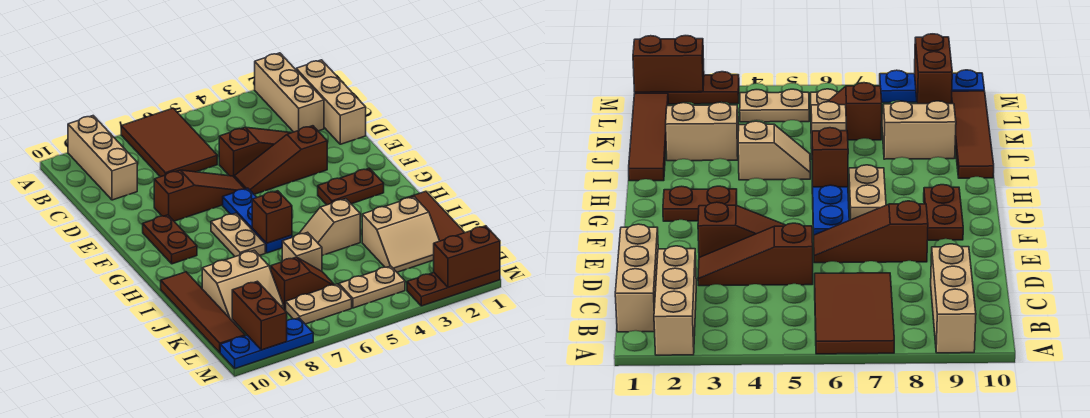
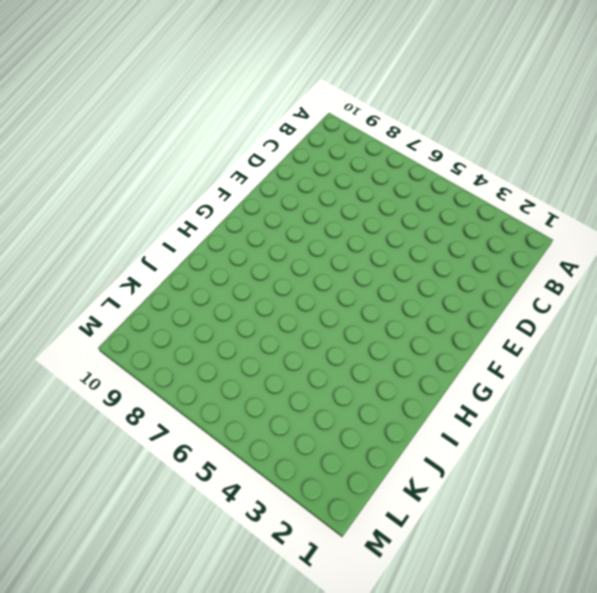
none -> tan 1x3 brick [255,53,324,132]
none -> brown 2x3 tile [121,108,217,177]
none -> tan 1x3 brick [68,116,137,200]

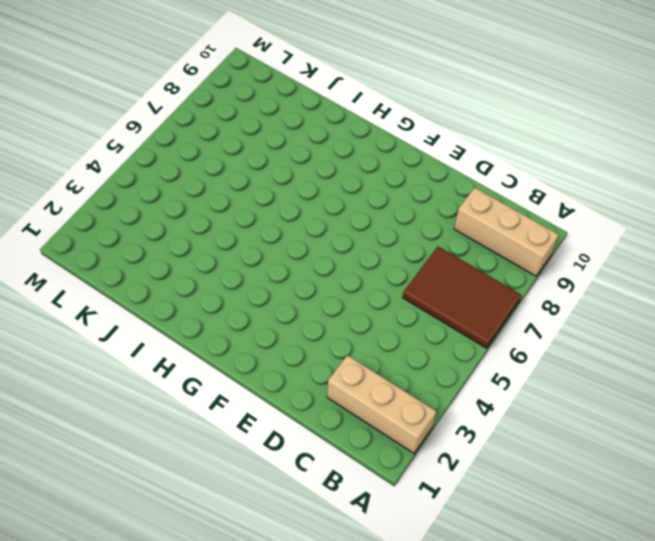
none -> tan 1x3 brick [296,60,366,144]
none -> brown 1x3 slope [219,127,291,177]
none -> brown 1x3 slope [234,126,327,194]

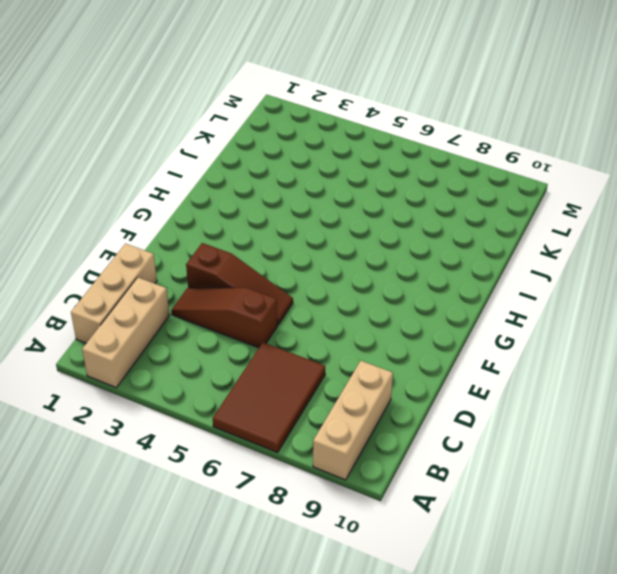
none -> brown 1x3 slope [154,170,245,221]
none -> blue 1x3 plate [223,188,292,253]
none -> brown 1x2 plate [143,215,197,264]

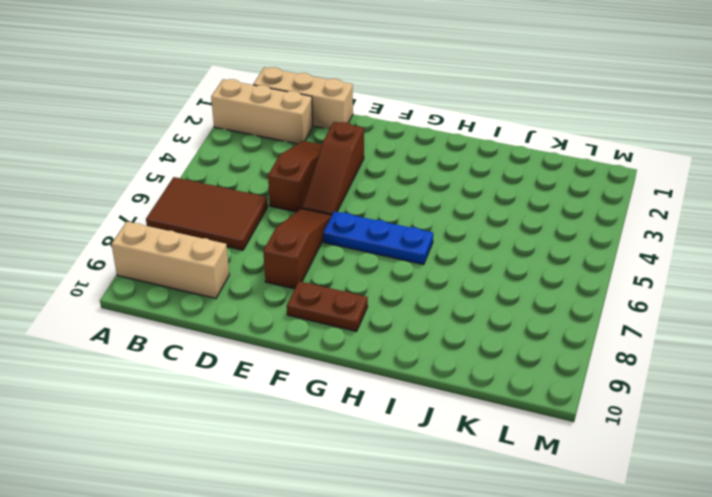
none -> brown 1x2 plate [318,168,384,205]
none -> tan 1x2 plate [211,213,265,257]
none -> brown 1x4 tile [401,191,465,241]

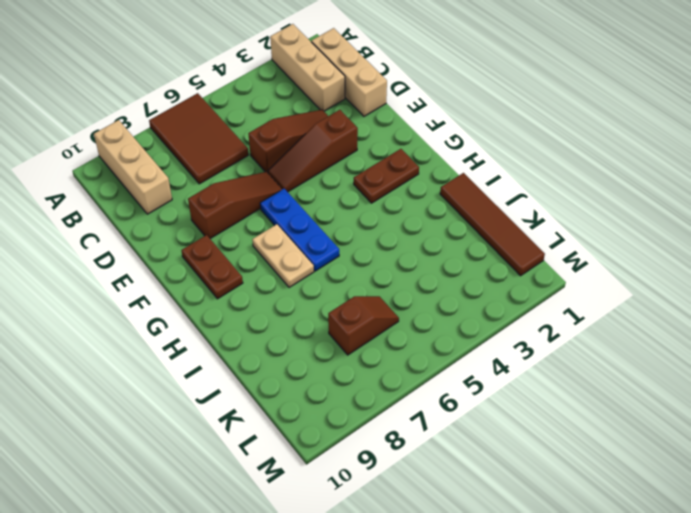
none -> tan 1x2 slope [299,199,360,256]
none -> brown 1x4 tile [161,272,245,353]
none -> tan 2x2 slope [362,197,439,272]

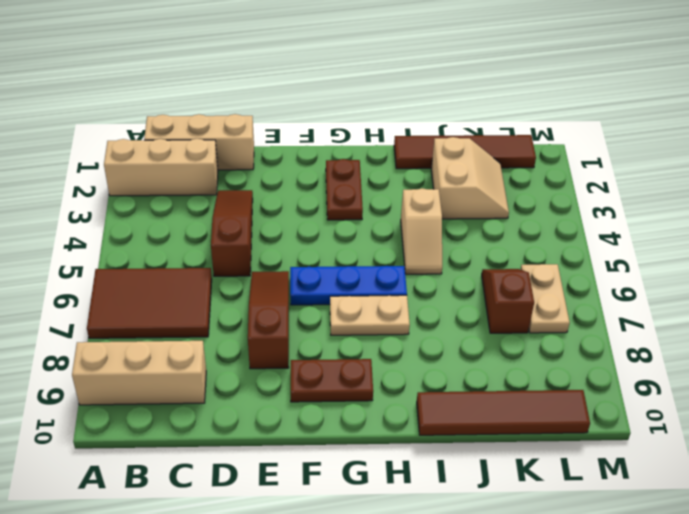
none -> brown 1x3 slope [234,126,327,194]
none -> tan 1x1 brick [282,232,322,271]
none -> tan 2x2 slope [202,250,284,326]

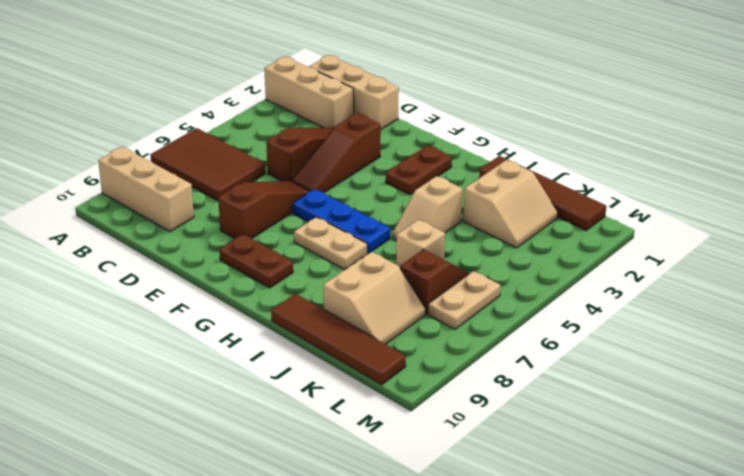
none -> tan 1x2 plate [339,266,405,308]
none -> brown 1x3 plate [407,270,500,306]
none -> blue 1x3 plate [220,318,313,369]

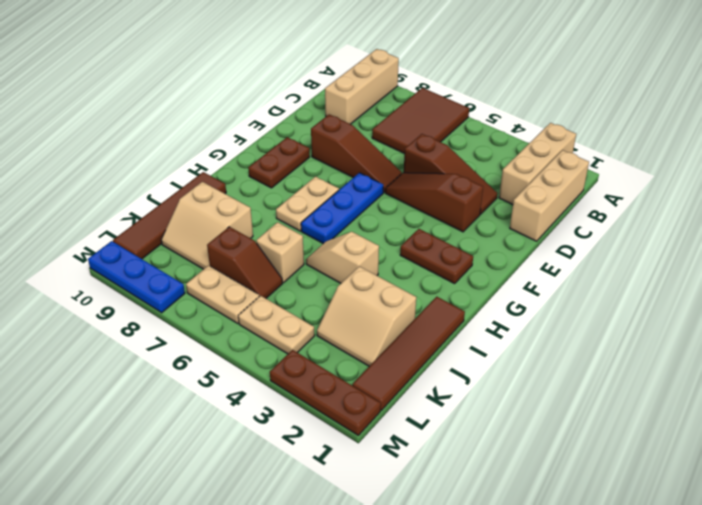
none -> brown 1x1 brick [252,191,292,243]
none -> brown 1x2 brick [232,281,287,350]
none -> brown 1x2 brick [434,226,500,287]

